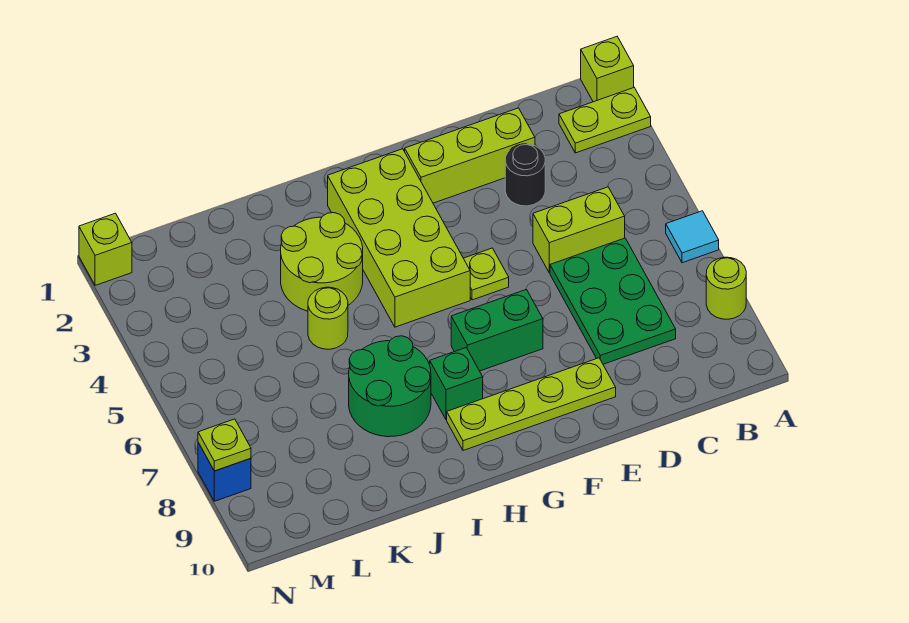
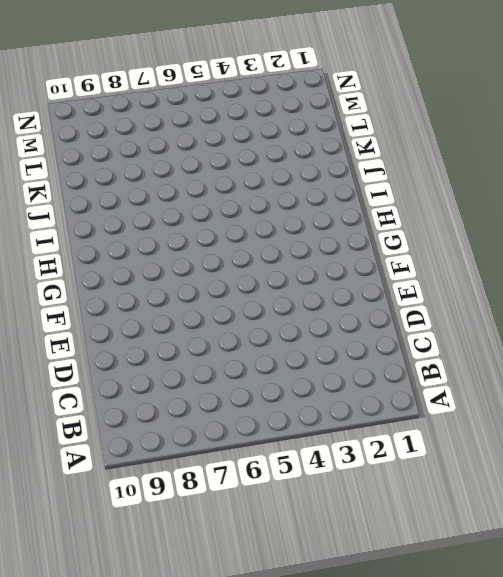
none -> lime 1x1 brick [581,37,634,102]
none -> lime 1x2 plate [559,88,651,153]
none -> cyan 1x1 tile [666,211,719,263]

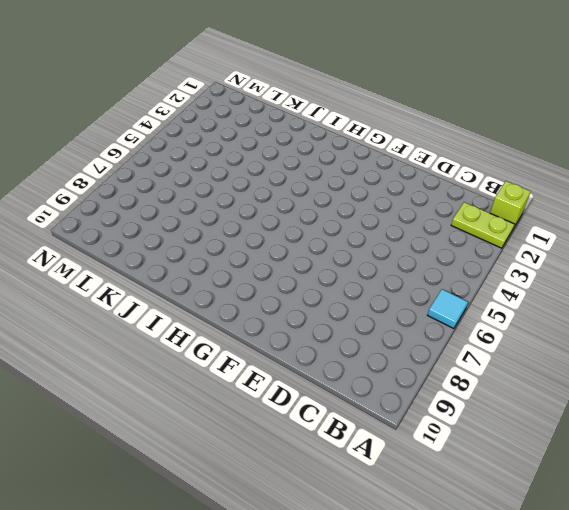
none -> lime 1x1 round brick [706,257,746,319]
none -> lime 1x2 brick [533,187,625,273]
none -> green 2x3 plate [550,238,676,364]

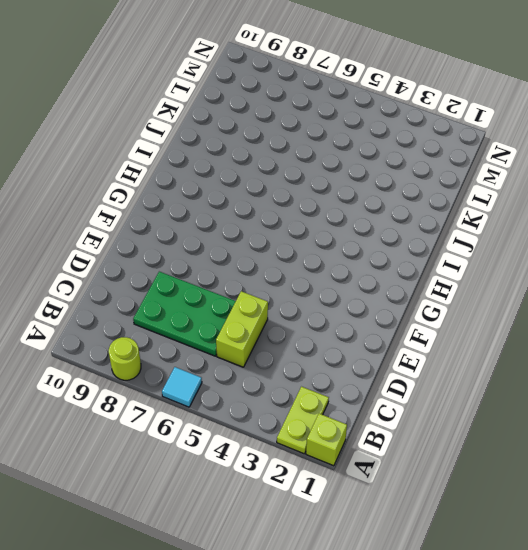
none -> lime 1x3 brick [405,108,535,203]
none -> black 1x1 round brick [505,144,545,206]
none -> lime 1x4 plate [447,358,616,451]

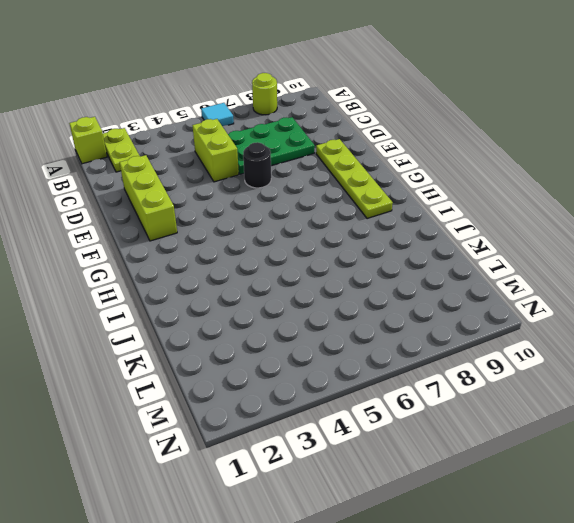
black 1x1 round brick [243,142,271,188] -> black 1x1 round brick moved to [505,144,545,206]
none -> lime 1x1 plate [463,248,509,300]
none -> green 1x2 brick [451,290,543,371]
none -> lime 2x4 brick [328,149,470,327]

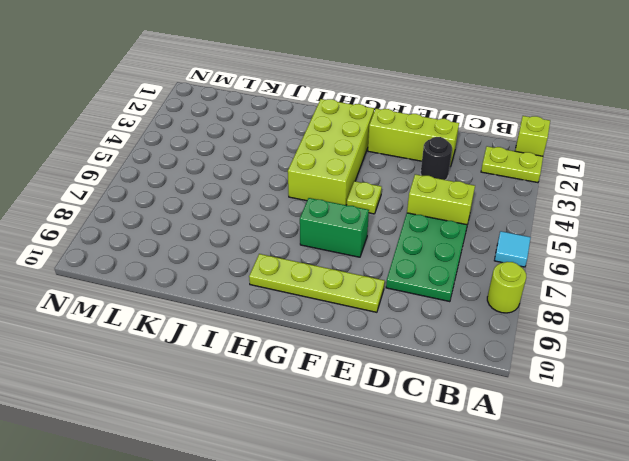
none -> green 1x1 brick [430,348,483,420]
none -> lime 2x2 round brick [281,213,363,311]
none -> green 2x2 round brick [349,336,431,437]

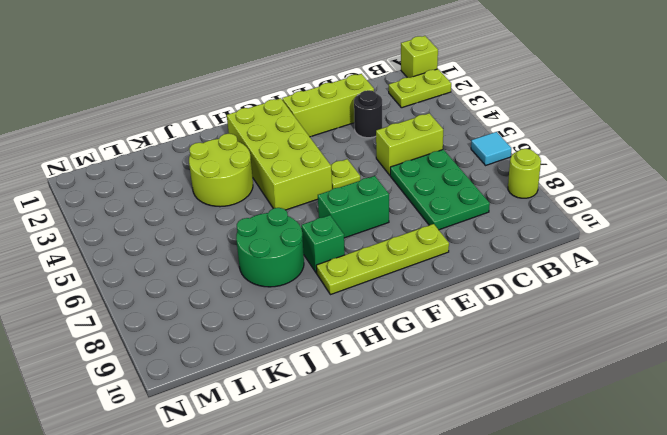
none -> lime 1x1 round brick [308,287,348,349]
none -> lime 1x1 brick [79,213,132,285]
none -> blue 1x1 brick [198,443,251,501]

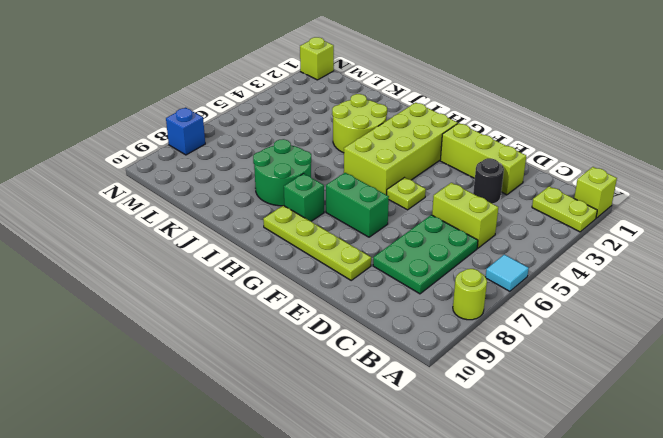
none -> lime 1x1 round brick [308,287,348,349]
none -> lime 1x1 plate [198,419,251,471]

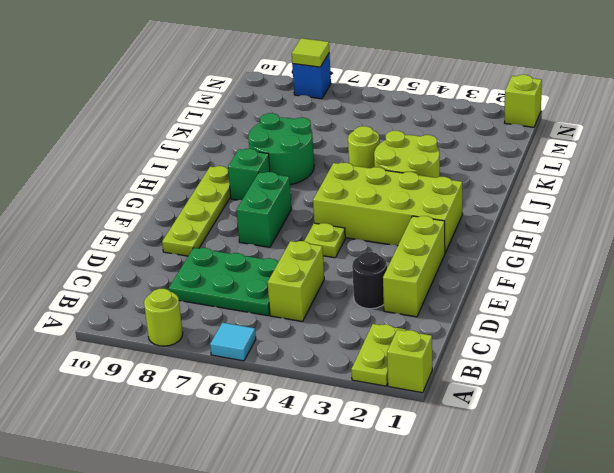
lime 1x1 tile [292,38,329,67] -> lime 1x1 plate [198,419,251,471]

